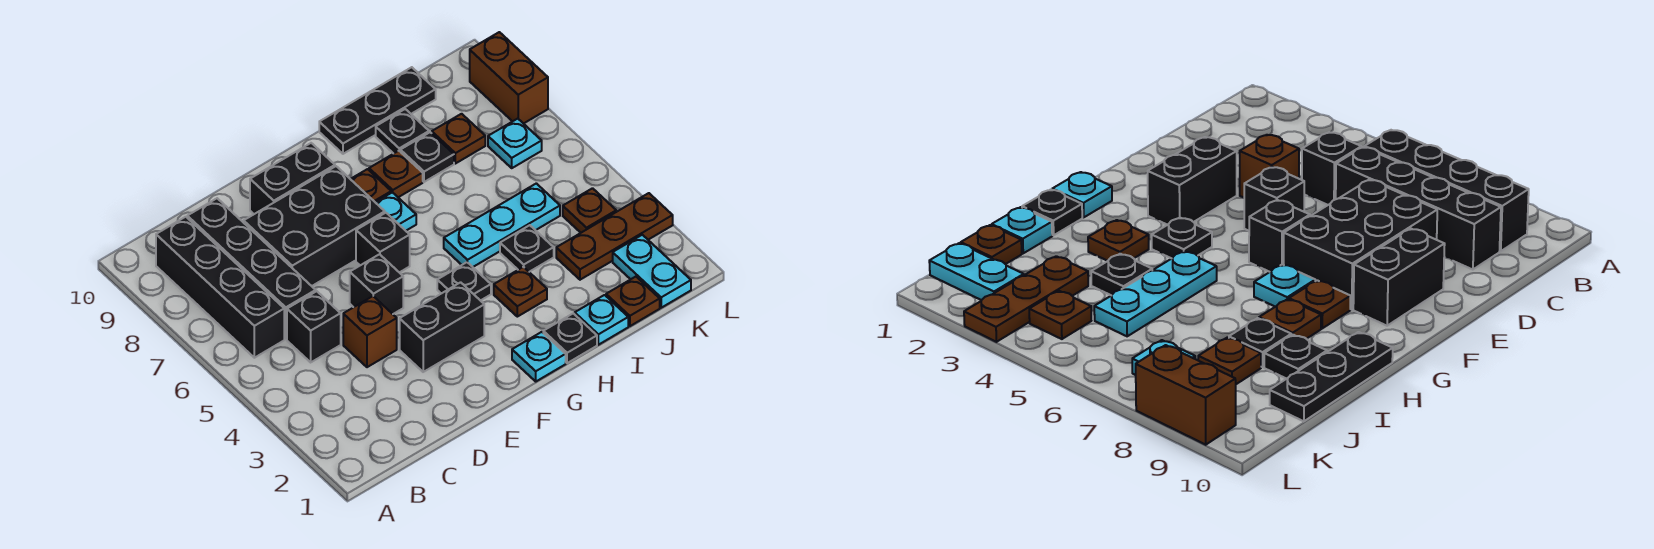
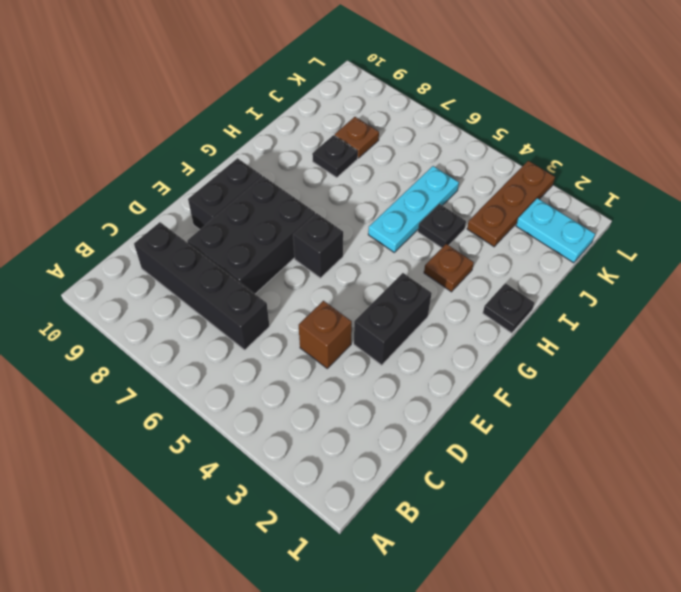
none -> black 1x4 brick [156,217,284,358]
none -> black 1x1 brick [287,291,341,362]
none -> black 1x1 brick [350,254,403,314]

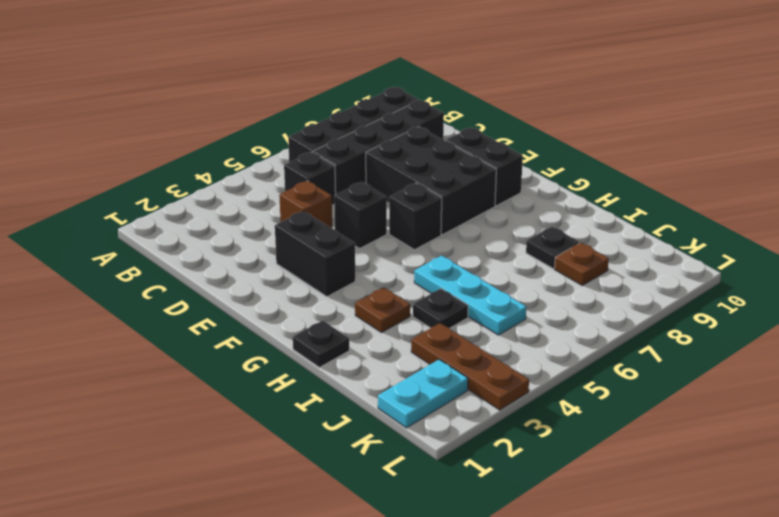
none -> cyan 1x1 plate [512,332,566,381]
none -> black 1x1 plate [437,262,491,301]
none -> cyan 1x1 plate [375,192,416,231]

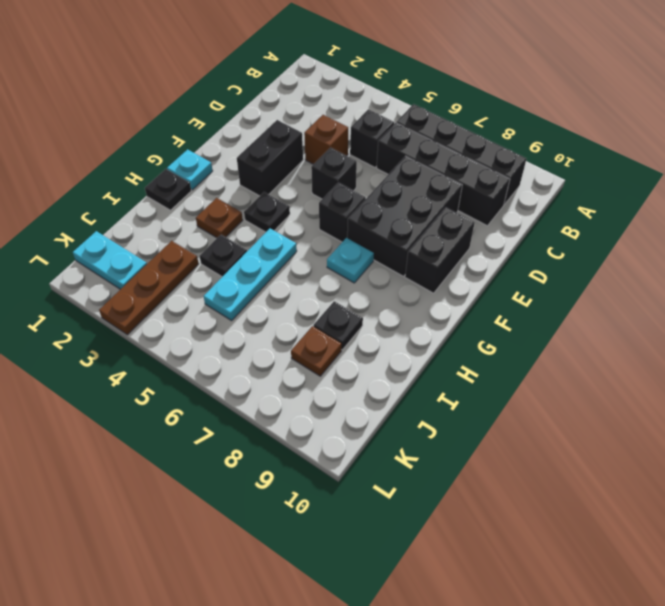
none -> brown 1x1 plate [351,169,391,202]
none -> brown 1x1 plate [369,151,423,197]
none -> black 1x3 plate [319,67,436,154]

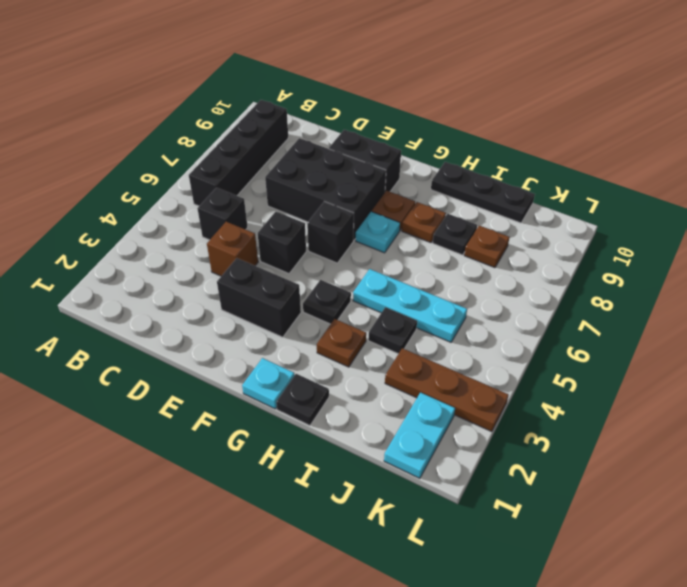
none -> black 1x4 brick [187,198,316,339]
none -> cyan 1x1 plate [575,295,628,345]
none -> black 1x1 plate [376,109,429,154]

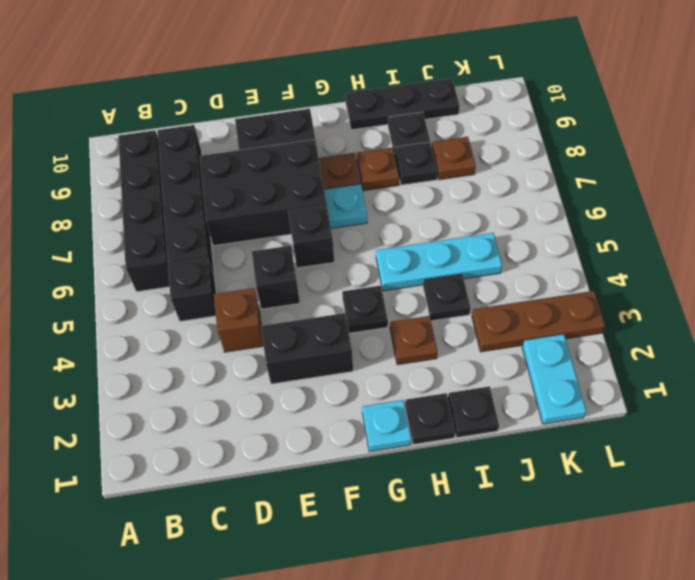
black 1x1 plate [448,386,499,438] -> cyan 1x1 plate [575,295,628,345]
none -> brown 1x1 plate [606,277,660,326]
none -> brown 1x1 plate [563,188,616,233]
none -> cyan 1x1 plate [488,119,542,168]

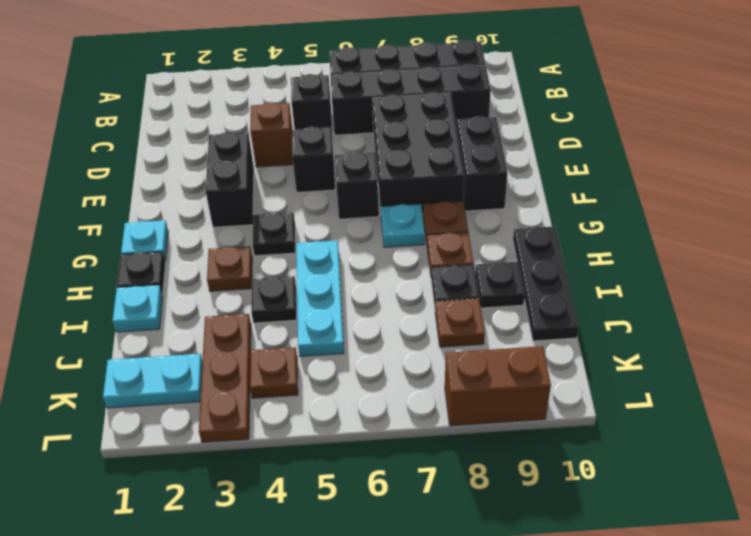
none -> brown 1x1 plate [606,277,660,326]
none -> cyan 1x1 plate [488,119,542,168]

